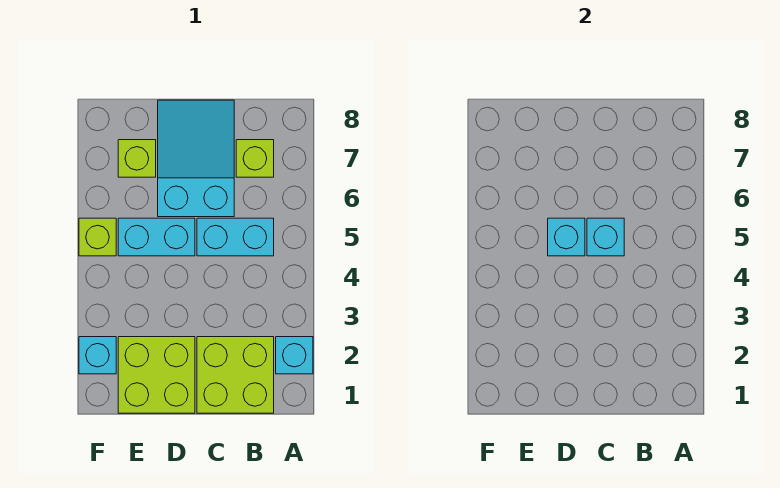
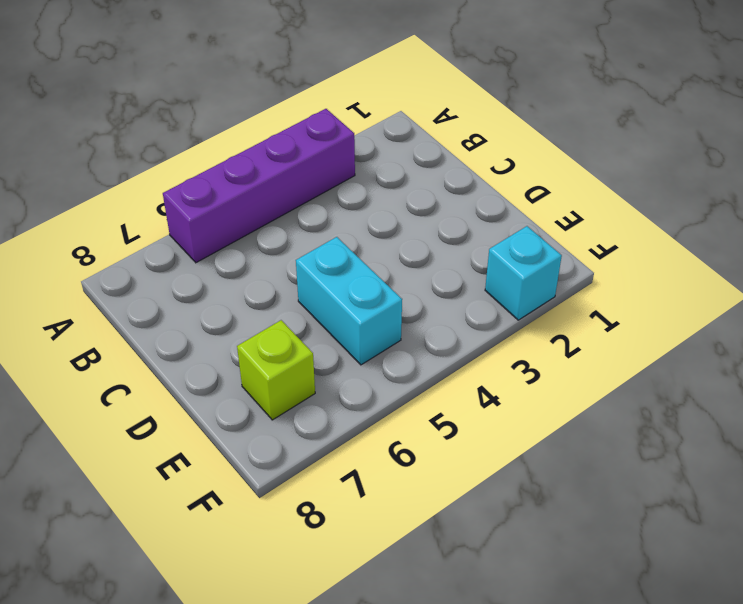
purple 1x4 brick [163,109,355,263] -> none
none -> cyan 1x1 brick [276,337,313,374]
none -> lime 2x2 brick [197,337,274,413]
none -> cyan 1x2 brick [197,218,274,256]

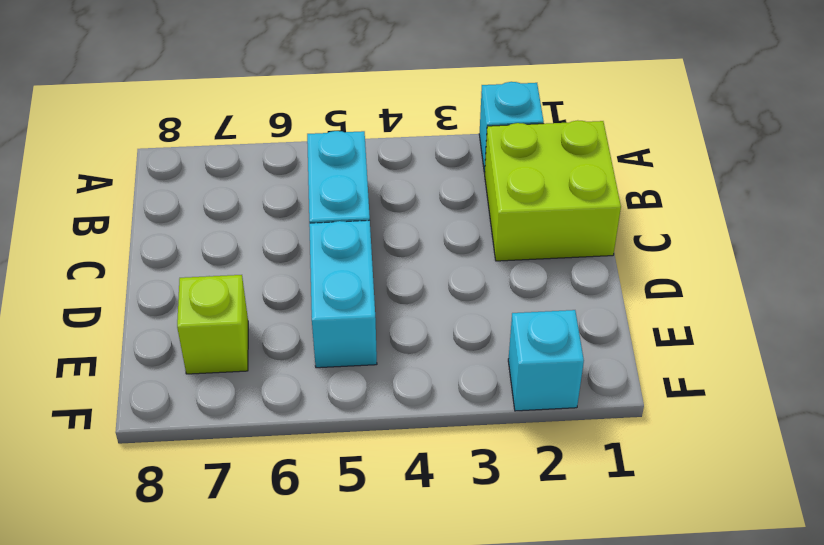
none -> lime 1x1 brick [236,140,274,177]
none -> cyan 2x3 slope [158,100,234,217]
none -> lime 2x2 brick [118,337,195,413]

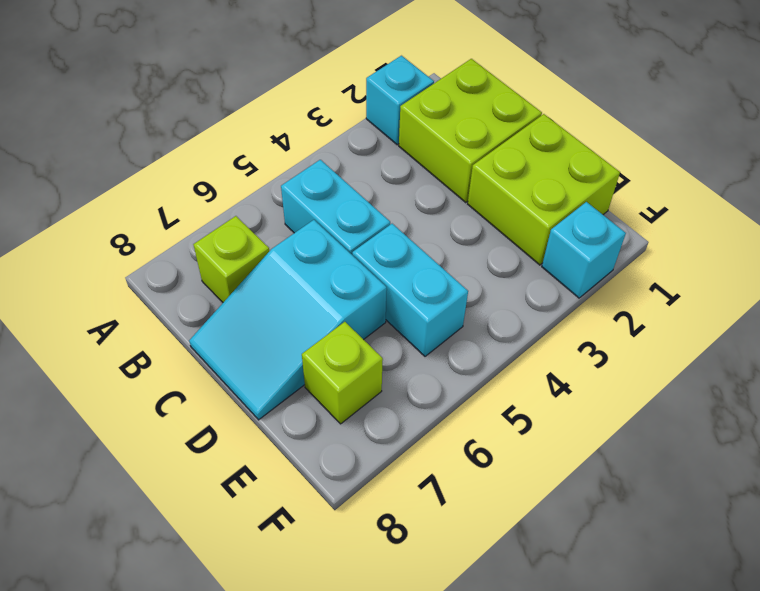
none -> lime 1x1 brick [79,218,116,256]
none -> cyan 1x1 brick [587,218,624,256]
none -> cyan 1x1 brick [548,218,585,256]

